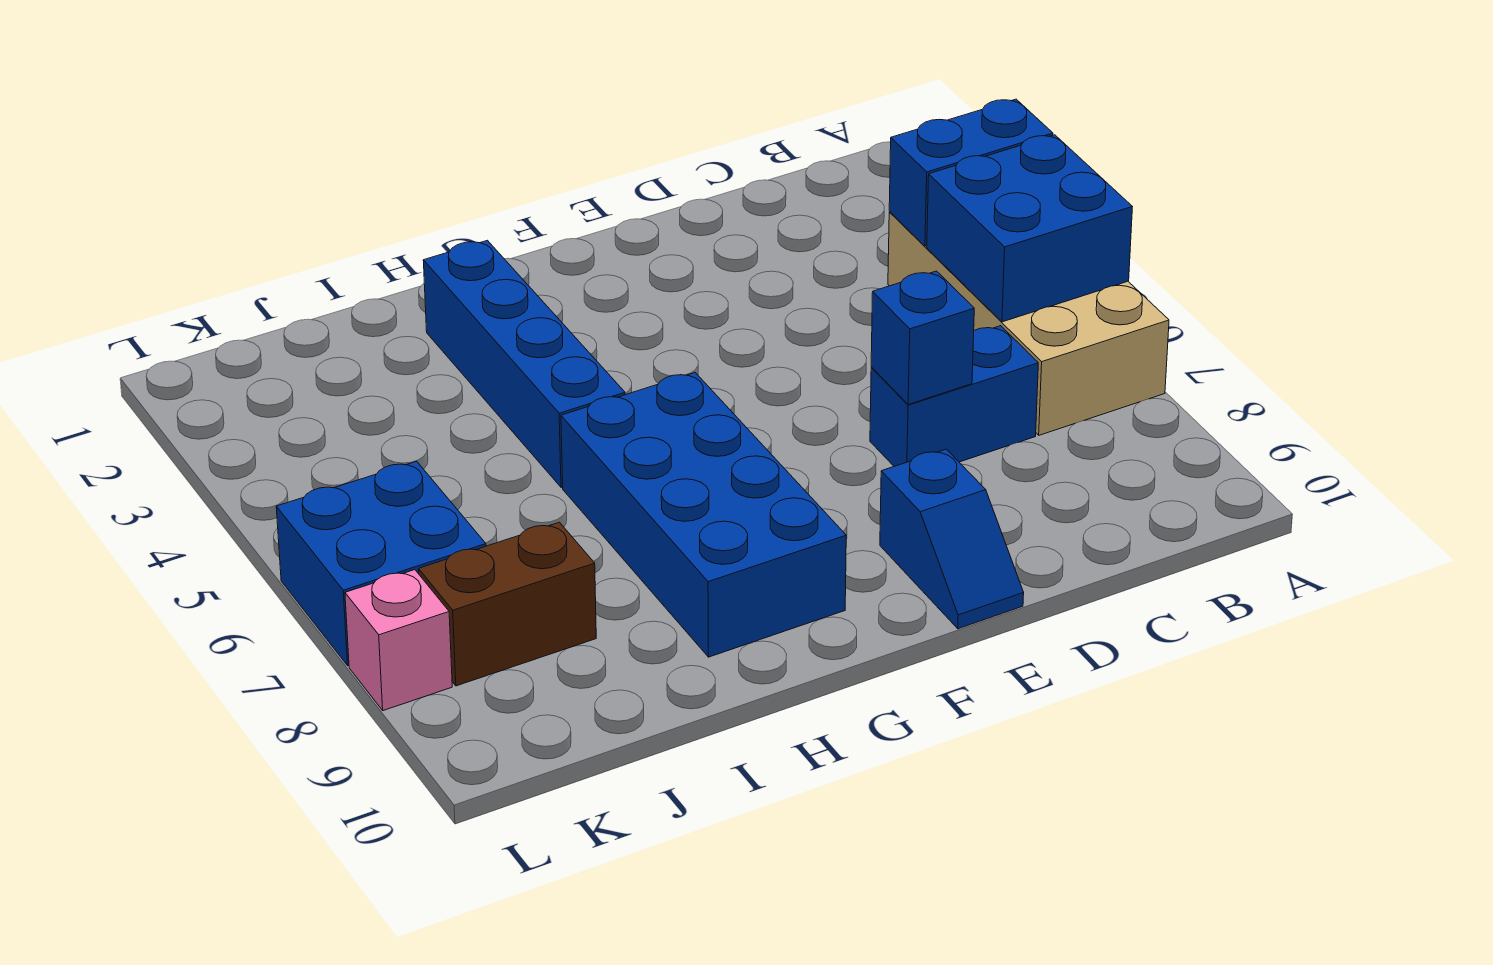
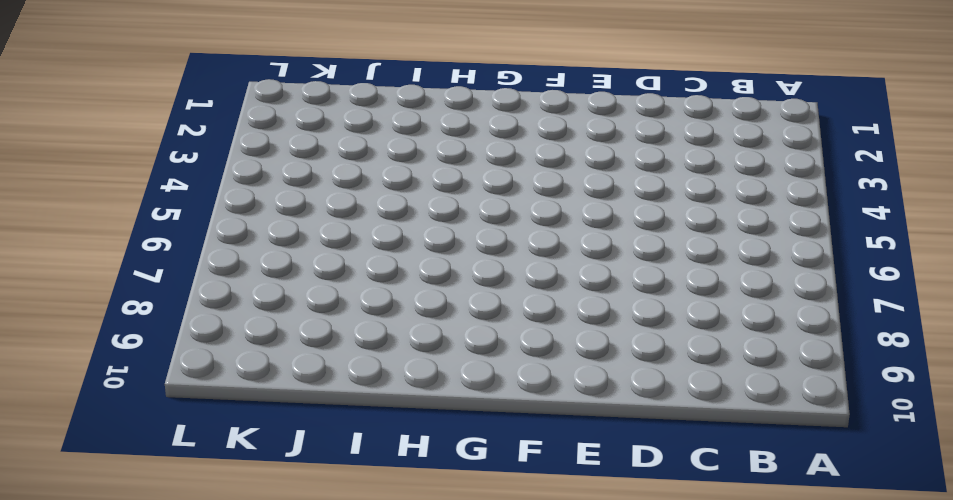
none -> tan 2x4 brick [888,212,1169,435]
none -> blue 1x2 brick [870,326,1038,466]

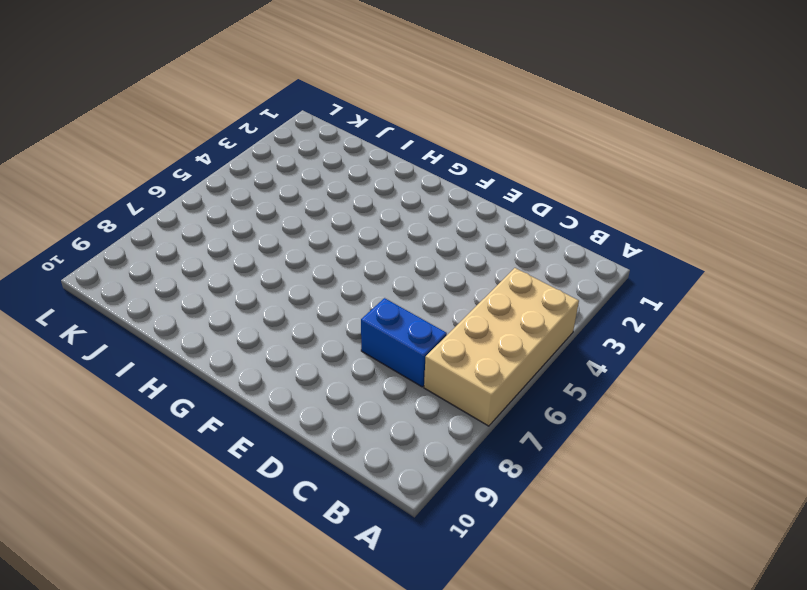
none -> blue 1x2 slope [880,449,1024,629]
none -> blue 2x4 brick [561,373,846,657]

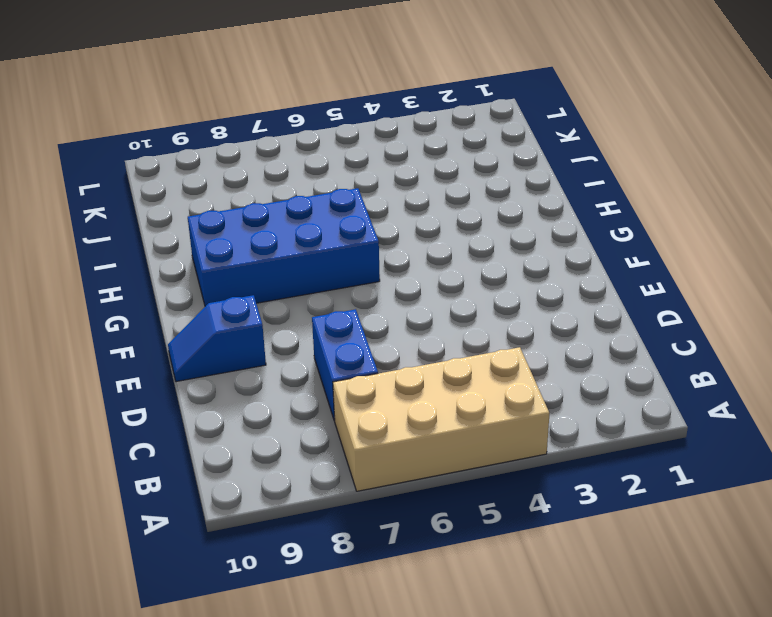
none -> blue 1x4 brick [423,240,625,487]
none -> brown 1x2 brick [419,522,596,686]

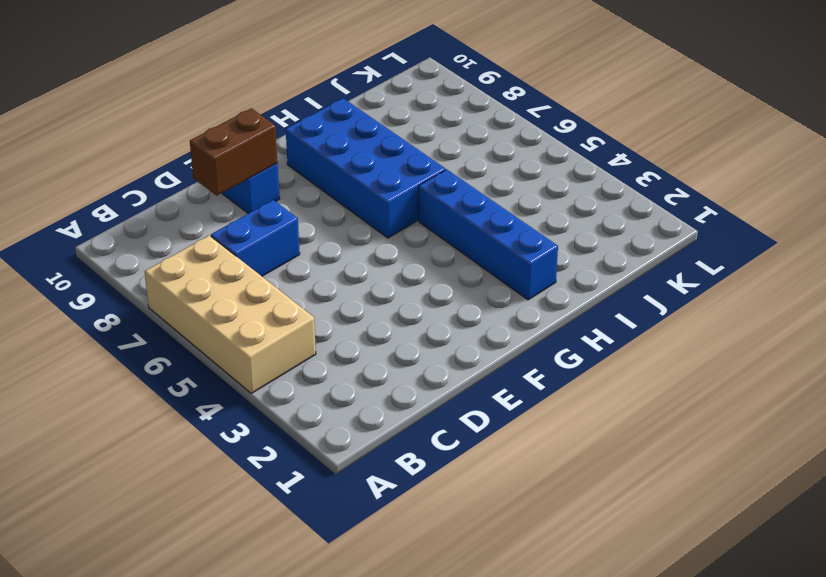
brown 1x2 brick [190,108,278,196] -> brown 1x2 brick moved to [419,522,596,686]
none -> blue 2x2 brick [276,461,486,666]
none -> pink 1x1 brick [345,570,452,711]

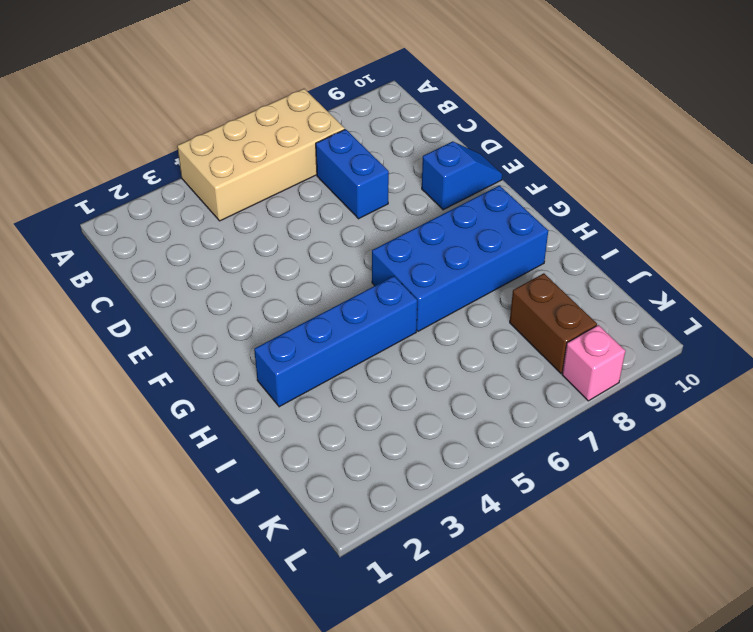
none -> blue 2x2 brick [276,461,486,666]
none -> blue 1x2 brick [889,99,1053,246]

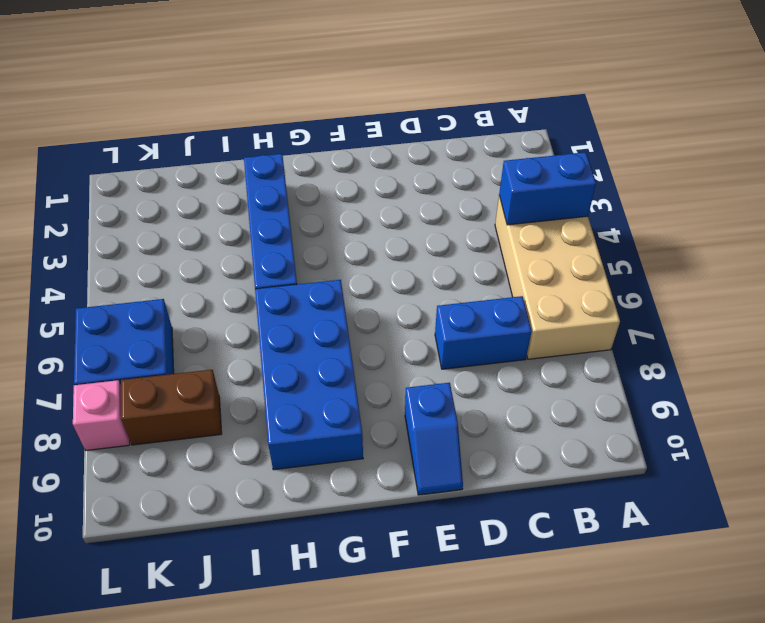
none -> blue 2x2 brick [927,135,1132,322]
none -> blue 1x1 brick [871,271,974,404]

